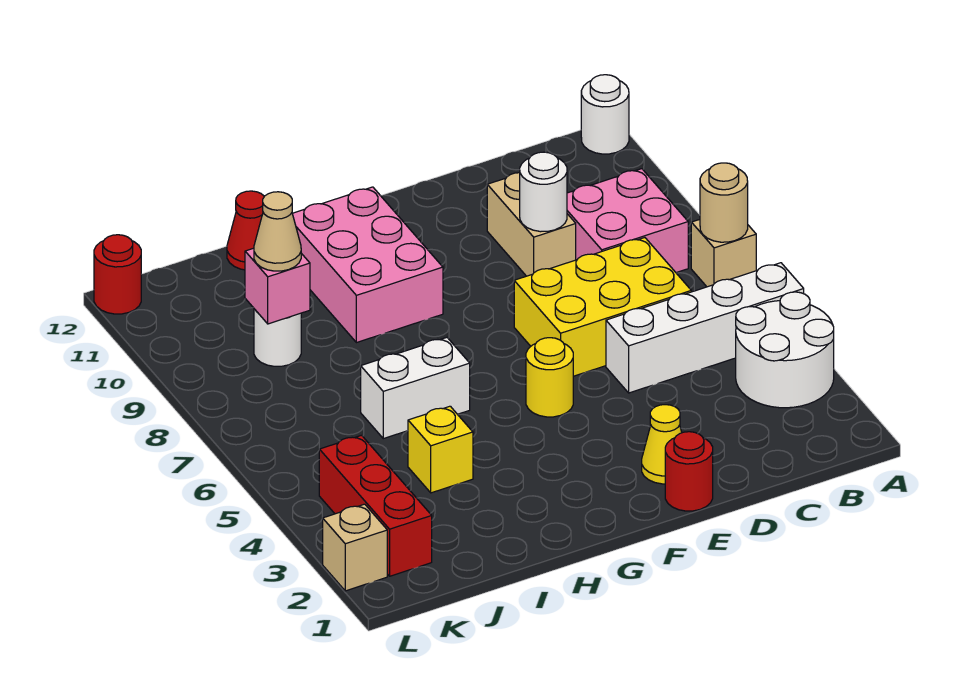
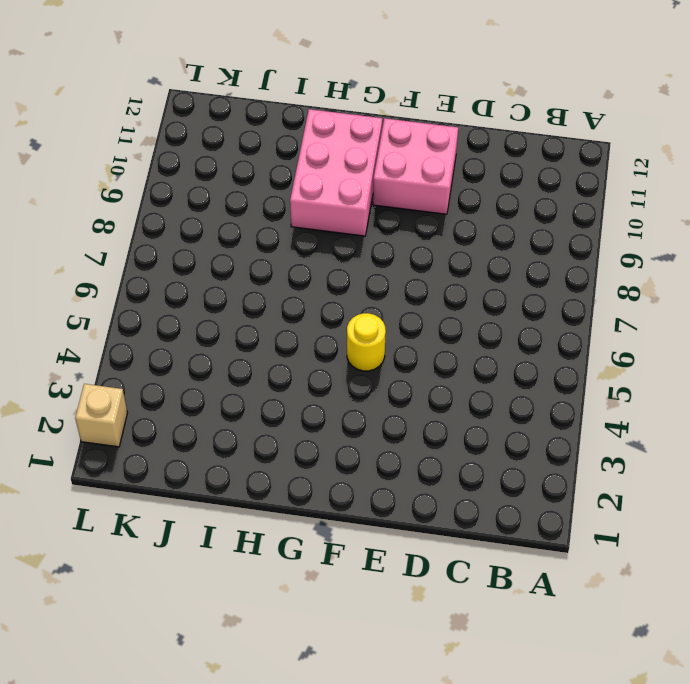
pink 2x2 brick [373,118,458,214] -> pink 2x2 brick moved to [567,169,688,273]
none -> white 2x2 round brick [736,292,834,408]
none -> white 1x4 brick [606,263,804,393]
none -> tan 1x1 brick [691,220,756,287]

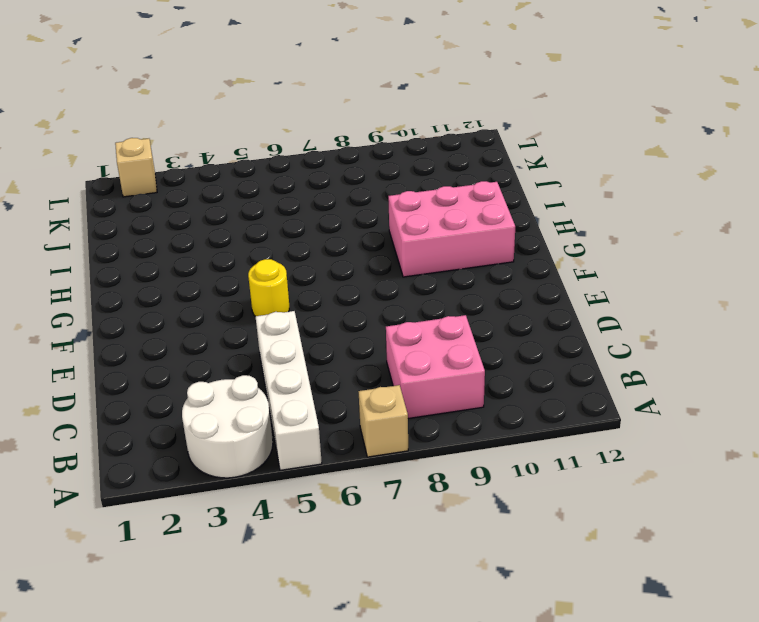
none -> white 1x1 round brick [581,75,629,154]
none -> yellow 2x3 brick [514,238,691,376]
none -> tan 1x2 brick [487,173,576,276]

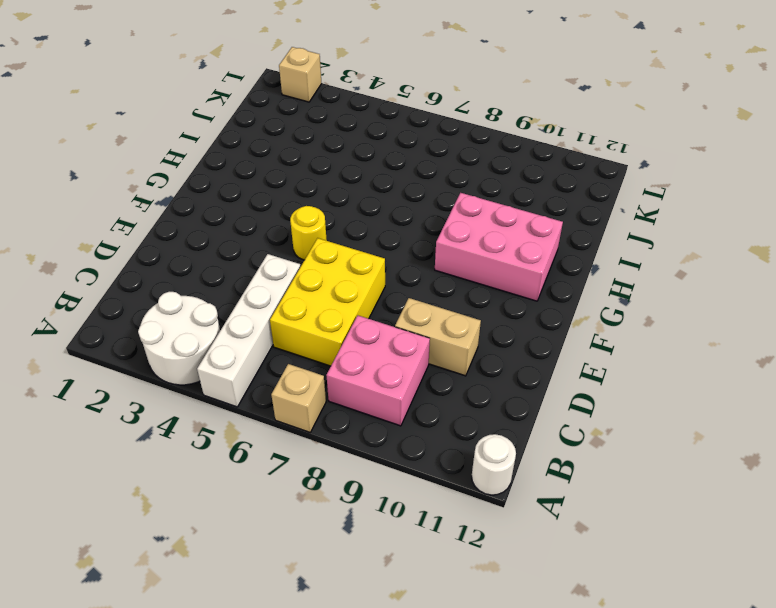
none -> red 1x1 round brick [665,432,713,511]
none -> yellow 1x1 cone [642,405,682,484]
none -> white 1x2 brick [361,338,470,439]

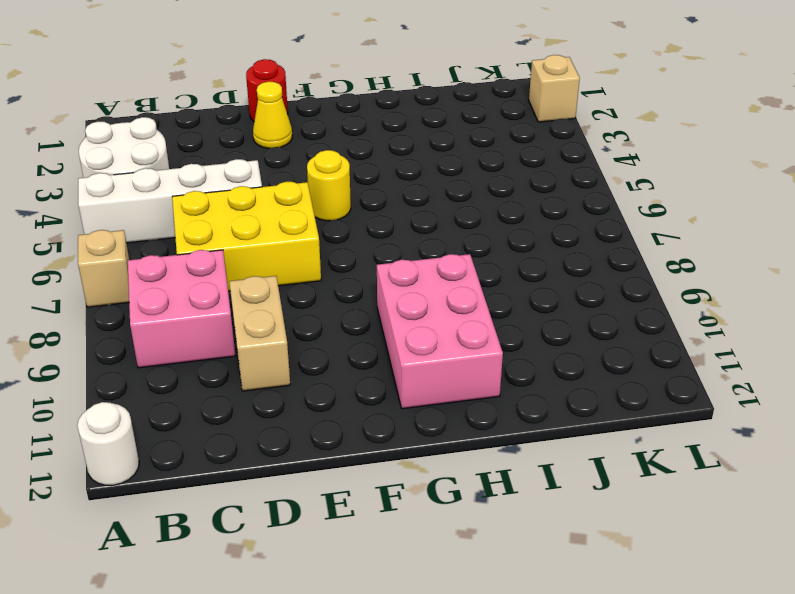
none -> white 1x2 brick [361,338,470,439]
none -> yellow 1x1 brick [408,406,473,493]
none -> red 1x1 cone [227,191,264,270]

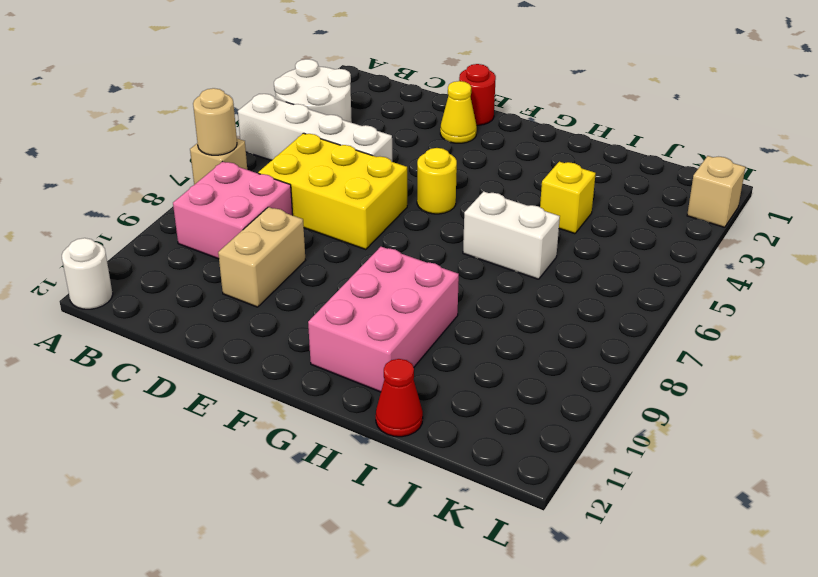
none -> white 1x1 round brick [254,309,301,366]
none -> red 1x3 brick [319,435,432,576]
none -> red 1x1 round brick [94,235,141,314]

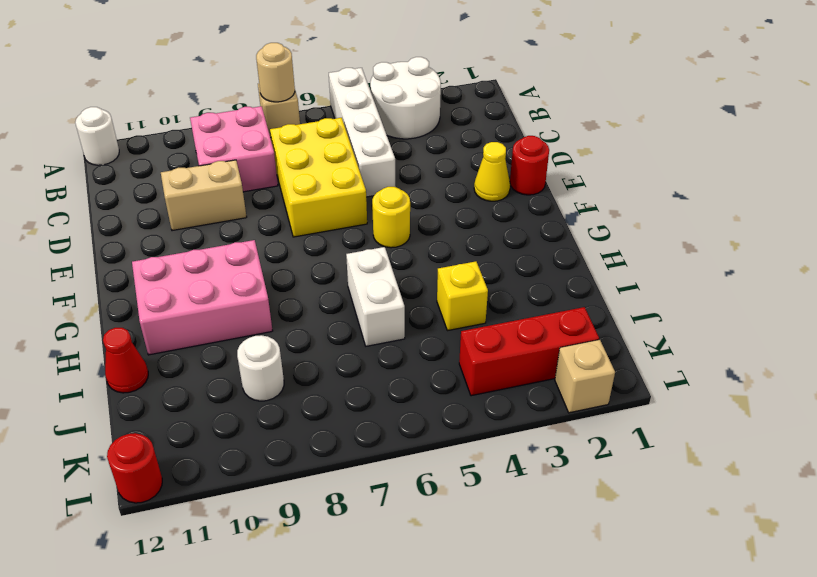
none -> white 1x1 round brick [520,152,567,232]
none -> pink 1x1 brick [245,248,310,324]
none -> tan 1x1 cone [254,192,301,271]

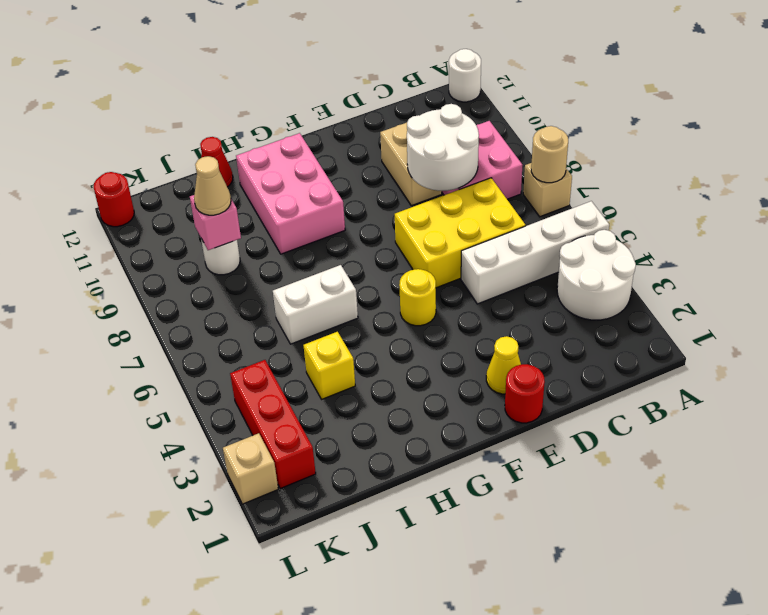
white 2x2 round brick [407,104,479,191] -> white 1x1 round brick [520,152,567,232]

